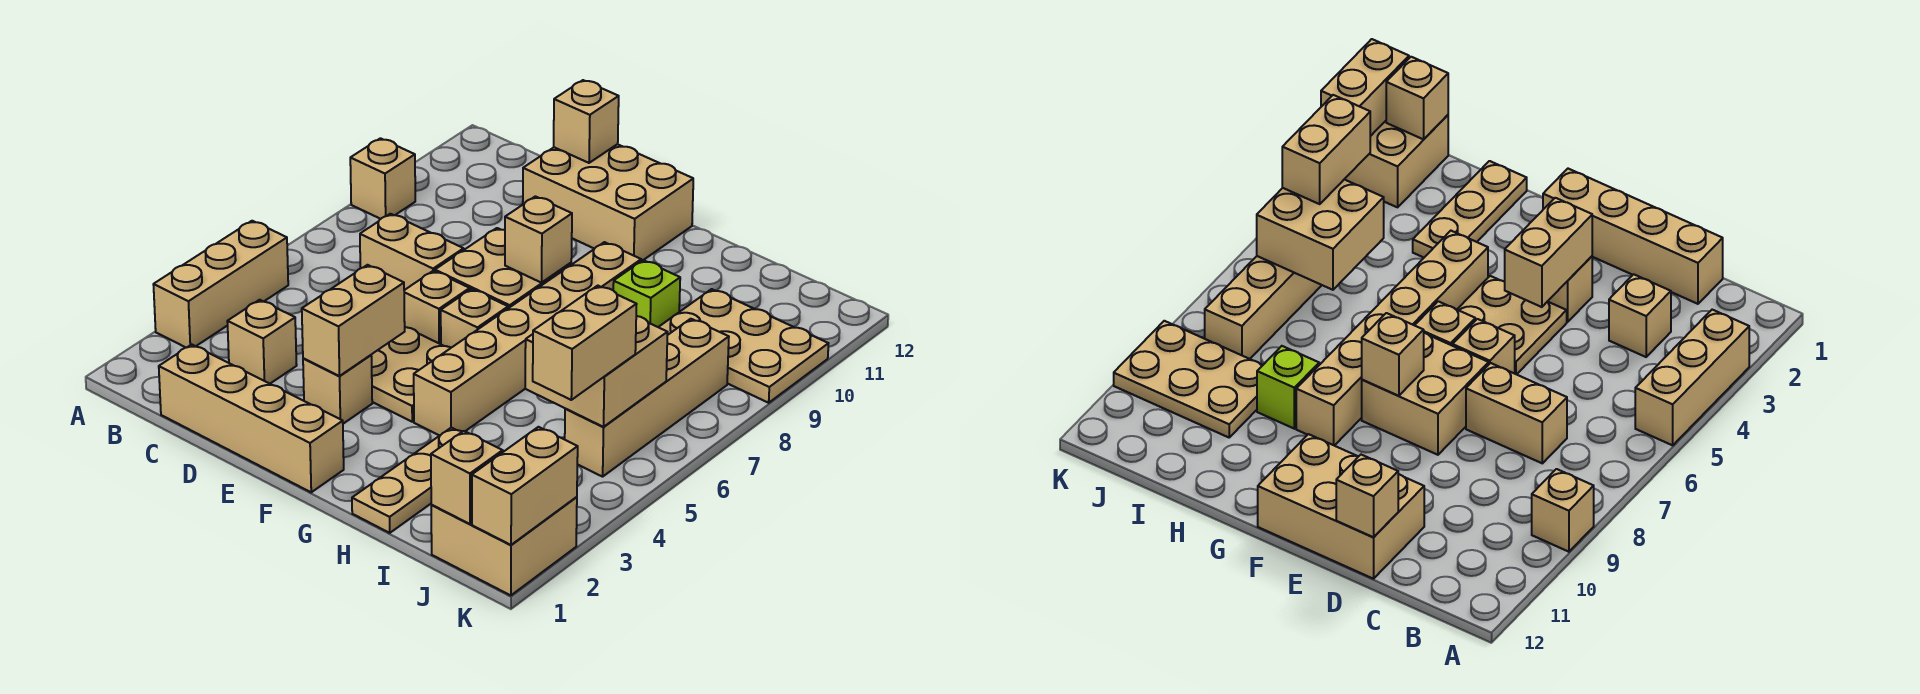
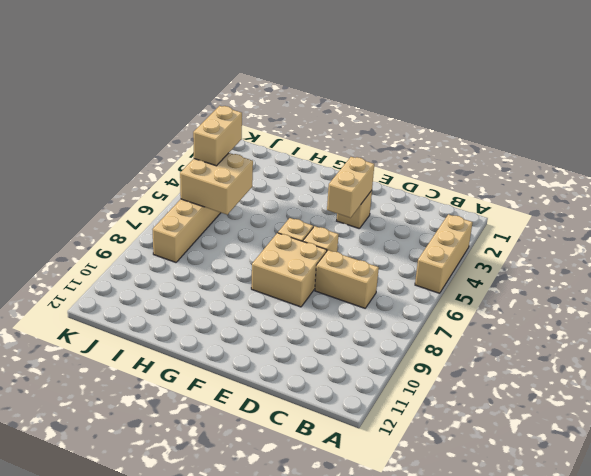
none -> tan 1x1 brick [350,138,415,219]
none -> tan 1x4 brick [159,344,344,492]
none -> tan 1x1 brick [227,300,297,384]

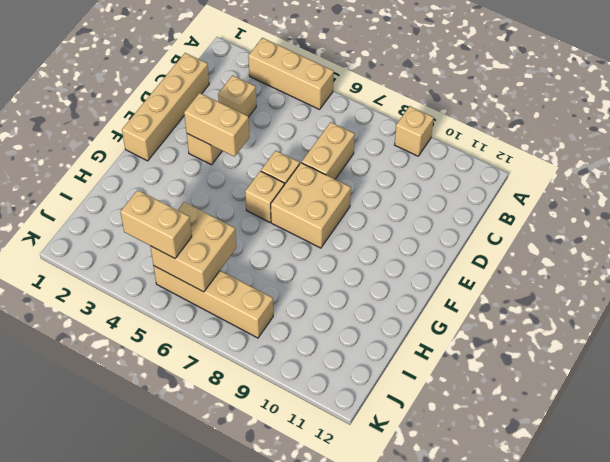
none -> tan 2x3 brick [523,144,693,261]
none -> tan 2x2 plate [371,327,451,422]
none -> tan 1x6 brick [414,242,641,436]

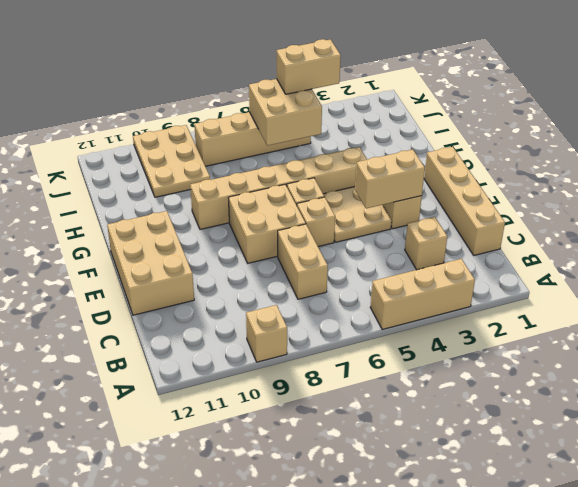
none -> tan 1x3 plate [352,428,462,533]
none -> lime 1x1 brick [613,260,680,327]
none -> tan 2x2 brick [431,497,577,596]

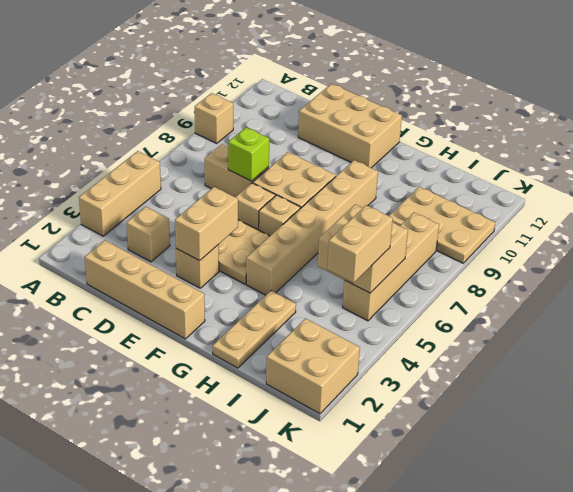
lime 1x1 brick [228,127,269,181] -> lime 1x1 brick moved to [613,260,680,327]
none -> tan 1x1 brick [554,80,619,163]
none -> tan 1x1 brick [505,196,572,283]
none -> tan 1x1 brick [431,431,503,524]

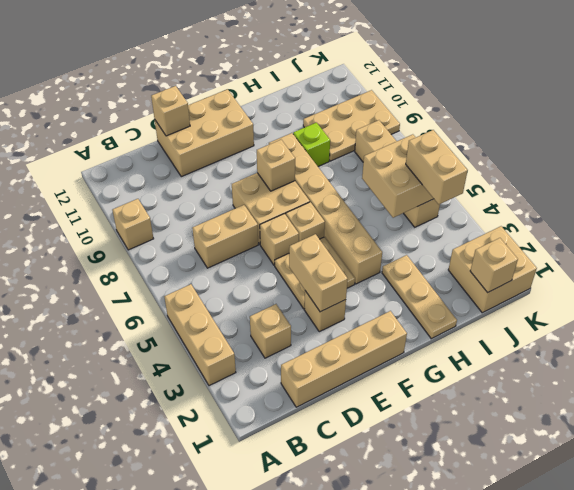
none -> tan 1x2 brick [472,427,578,545]

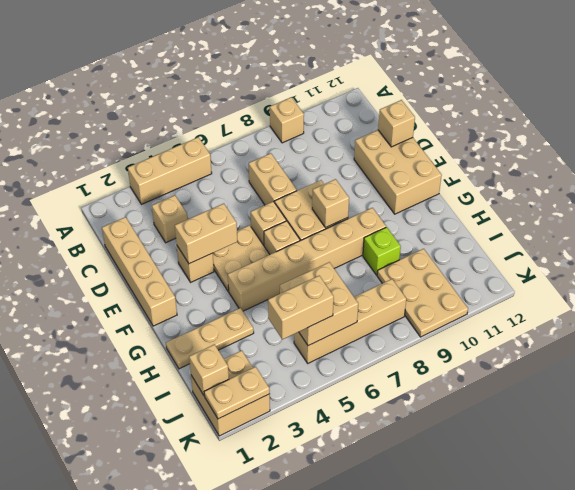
tan 1x2 plate [204,367,270,419] -> tan 1x2 brick [472,427,578,545]

